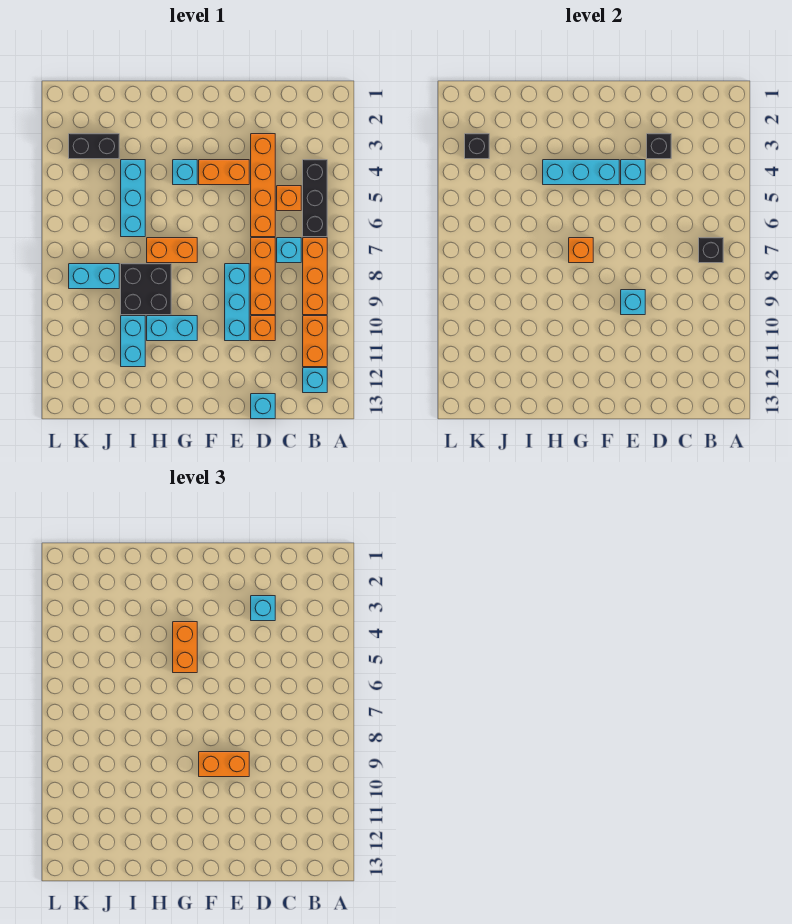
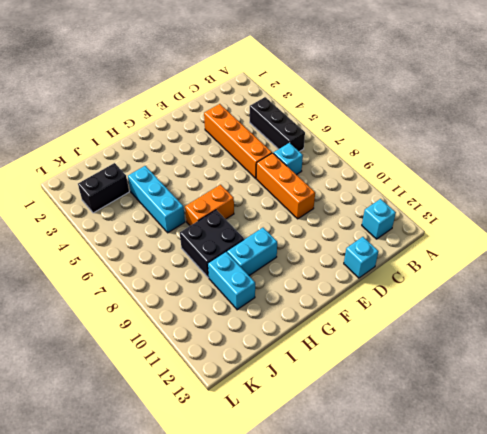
none -> orange 1x3 brick [303,238,327,315]
none -> orange 1x2 brick [303,316,327,367]
none -> orange 1x1 brick [277,186,301,211]
none -> orange 1x1 brick [251,316,275,341]

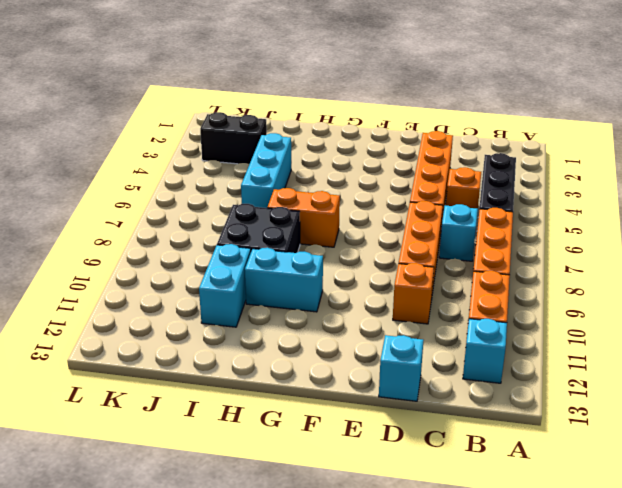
none -> orange 1x2 brick [199,160,249,185]
none -> cyan 1x3 brick [225,264,249,341]
none -> cyan 1x1 brick [173,160,197,185]
none -> cyan 1x2 brick [69,264,119,289]

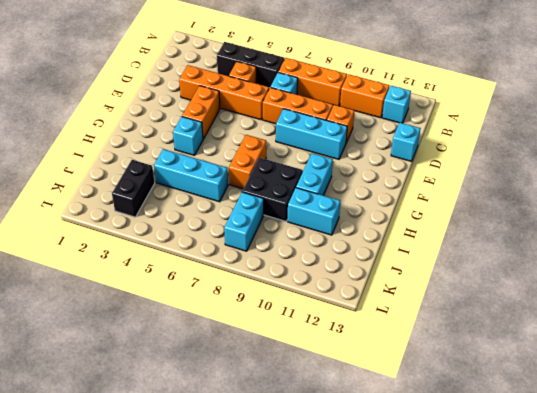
none -> black 1x1 brick [699,238,723,263]
none -> black 1x1 brick [647,134,671,159]
none -> cyan 1x1 brick [621,160,645,185]
none -> cyan 1x1 brick [621,290,645,315]

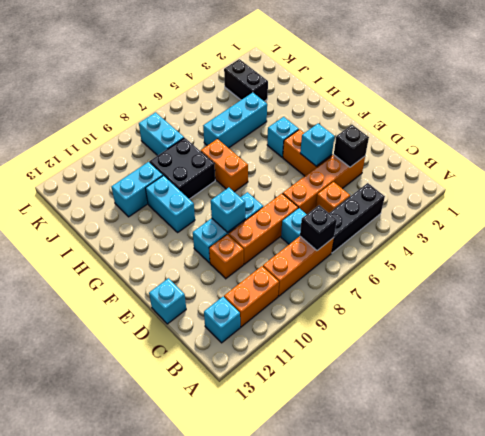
none -> cyan 1x3 brick [543,160,619,185]
none -> orange 1x1 brick [569,238,593,263]
none -> black 1x1 brick [465,134,489,159]
none -> cyan 1x1 brick [251,596,275,621]

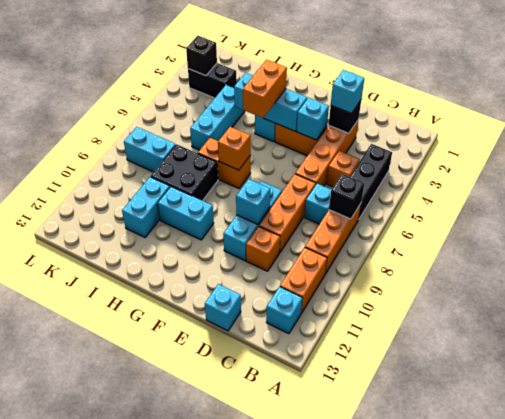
none -> orange 1x2 brick [199,752,249,777]

